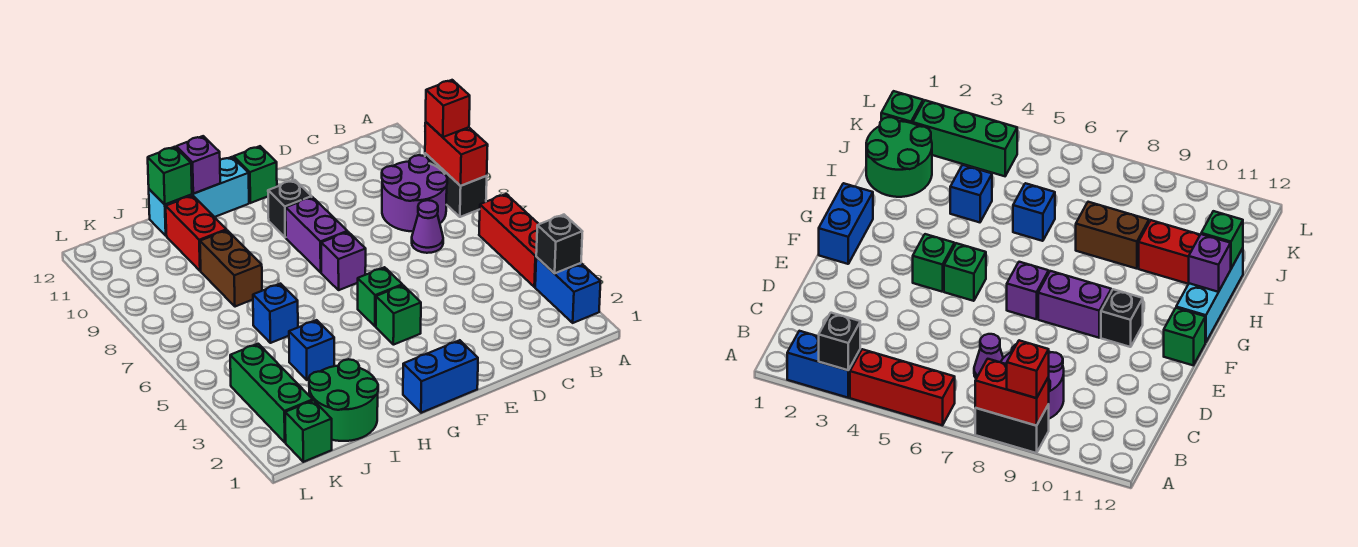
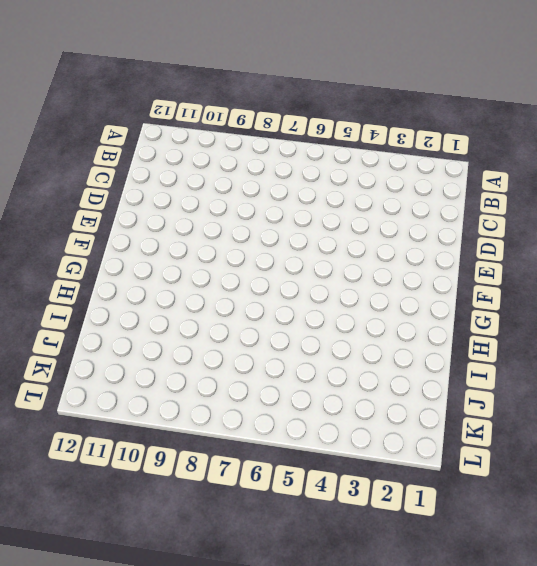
none -> blue 1x2 brick [535,257,601,323]
none -> red 1x3 brick [479,194,539,287]
none -> black 1x2 brick [425,153,487,217]

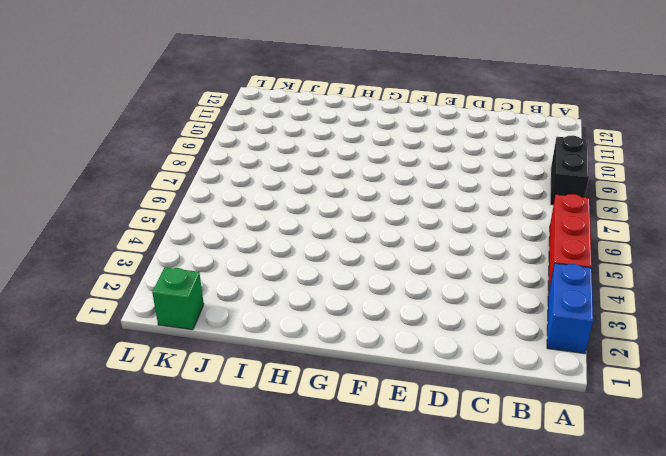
none -> purple 2x2 round brick [382,155,447,232]
none -> purple 1x1 cone [412,200,443,253]
none -> blue 1x2 brick [403,340,478,413]

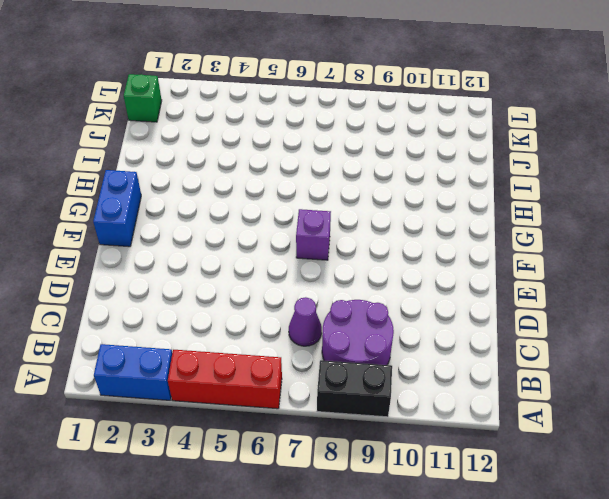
none -> green 1x1 brick [376,285,421,345]
none -> green 1x1 brick [358,267,402,326]
none -> purple 1x2 brick [286,197,347,272]

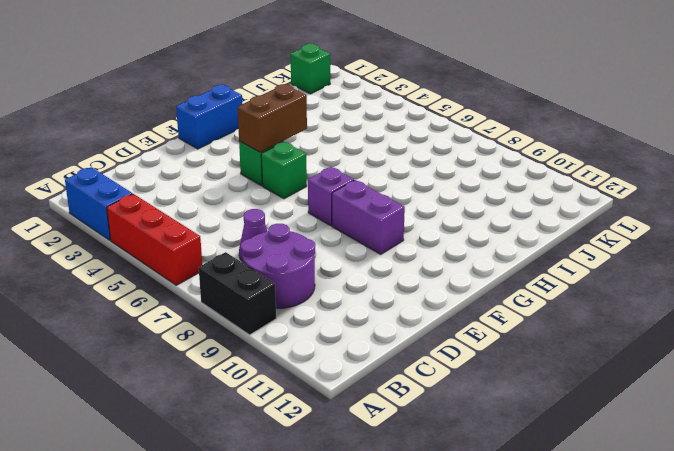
brown 1x2 brick [237,84,307,152] -> brown 1x2 brick turned to [200,230,262,307]
none -> black 1x1 brick [268,180,312,237]
none -> green 1x1 brick [234,146,277,203]
none -> cyan 1x3 brick [149,157,249,236]

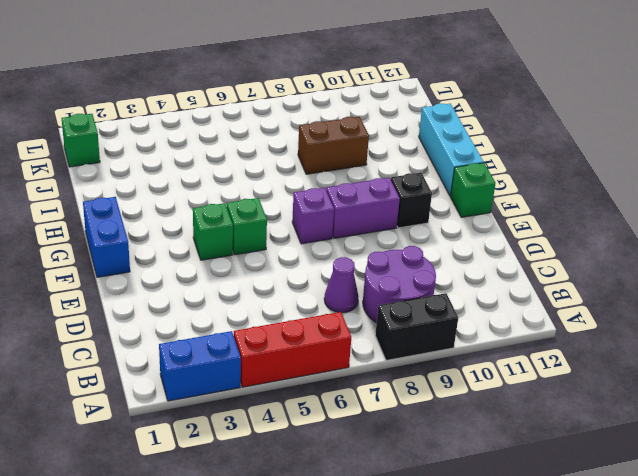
none -> green 2x2 round brick [309,359,378,441]
none -> blue 1x1 brick [289,320,334,380]
none -> blue 1x1 brick [253,284,298,343]

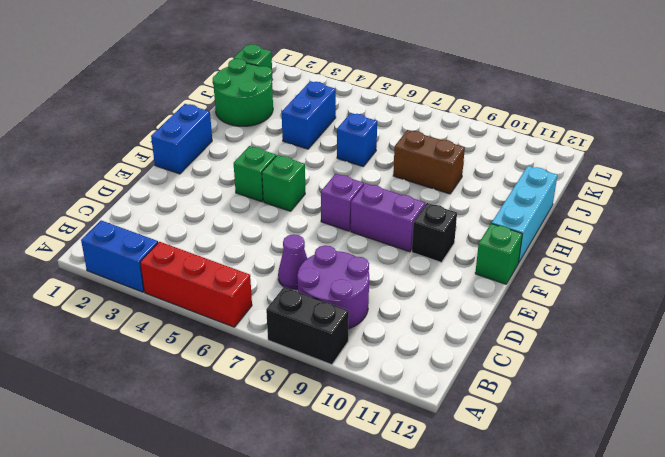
blue 1x2 brick [282,81,336,149] -> blue 1x1 brick [289,320,334,380]
none -> red 1x2 brick [166,195,227,271]
none -> green 1x3 brick [230,344,313,442]
none -> black 1x1 brick [536,215,582,273]

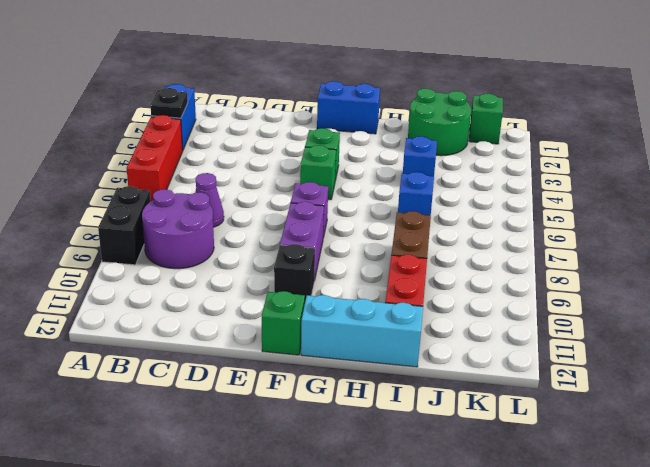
black 1x1 plate [150,88,188,118] -> black 1x1 brick [536,215,582,273]
none -> green 1x3 brick [230,344,313,442]
none -> red 1x2 brick [425,122,488,186]
none -> purple 1x1 brick [176,136,220,194]

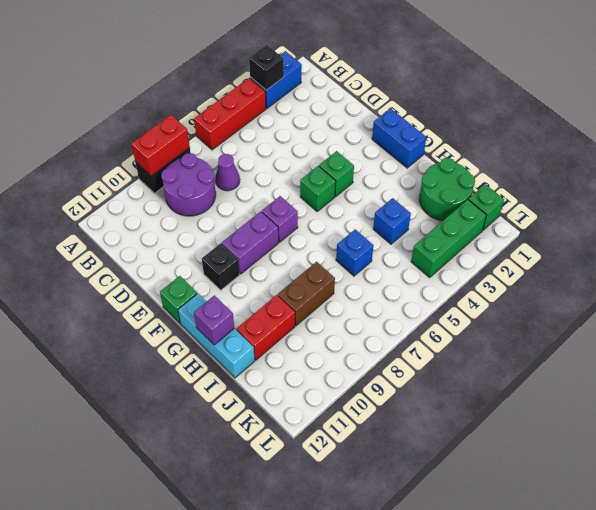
none -> green 1x1 brick [148,147,192,205]
none -> red 1x1 brick [426,80,470,137]

